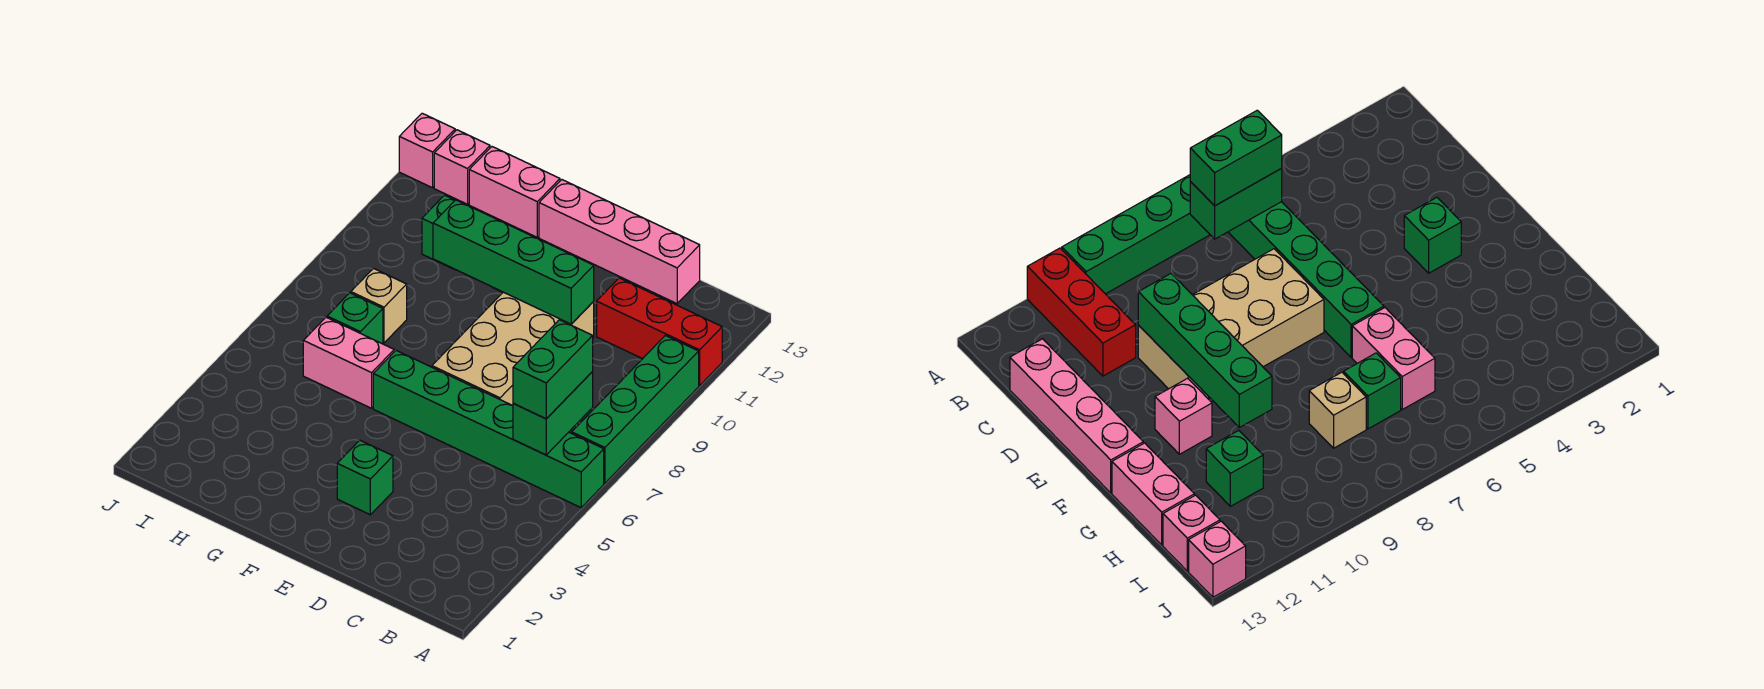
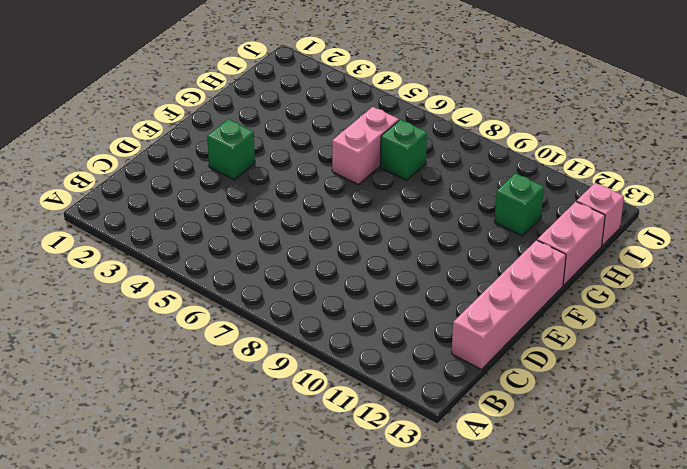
none -> green 1x6 brick [373,351,604,508]
none -> green 1x4 brick [572,335,699,483]
none -> red 1x3 brick [597,278,722,386]

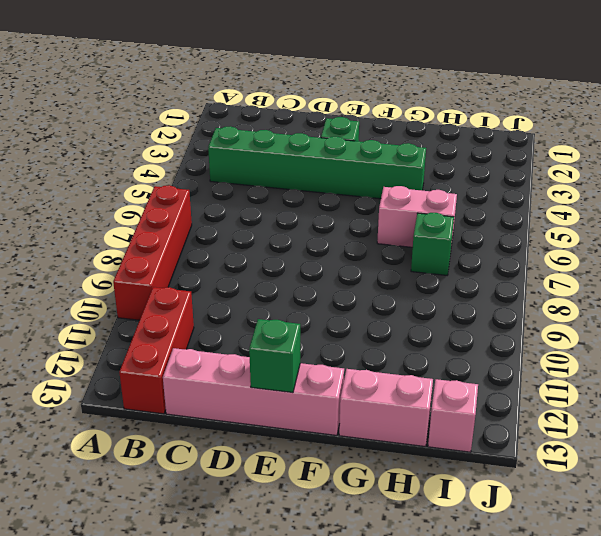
red 1x4 brick [113,185,192,320] -> green 1x4 brick [572,335,699,483]
green 1x6 brick [208,126,426,199] -> green 1x6 brick moved to [373,351,604,508]
red 1x3 brick [119,287,194,414] -> red 1x3 brick turned to [597,278,722,386]
green 1x1 brick [249,319,300,392] -> green 1x1 brick moved to [422,195,455,270]
none -> tan 2x4 brick [432,292,594,406]
none -> pink 1x1 brick [1155,378,1212,454]
none -> tan 1x1 brick [351,269,407,343]

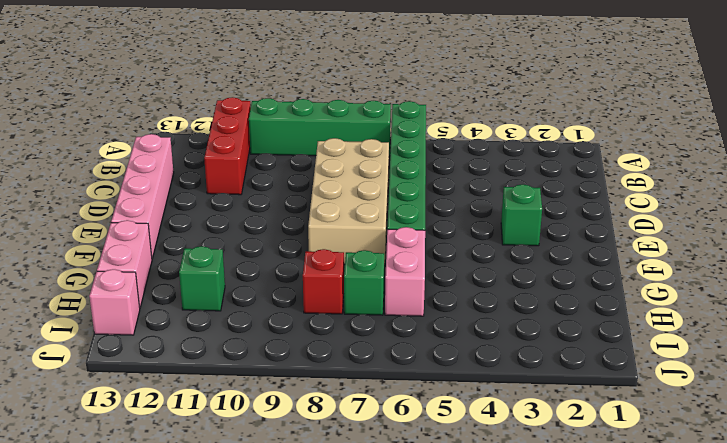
tan 2x4 brick [308,138,389,265] -> tan 2x4 brick turned to [432,292,594,406]
red 1x1 brick [303,249,344,314] -> tan 1x1 brick [351,269,407,343]
none -> pink 1x1 brick [1155,378,1212,454]
none -> pink 1x1 brick [399,113,455,188]
none -> green 1x2 brick [513,372,593,455]

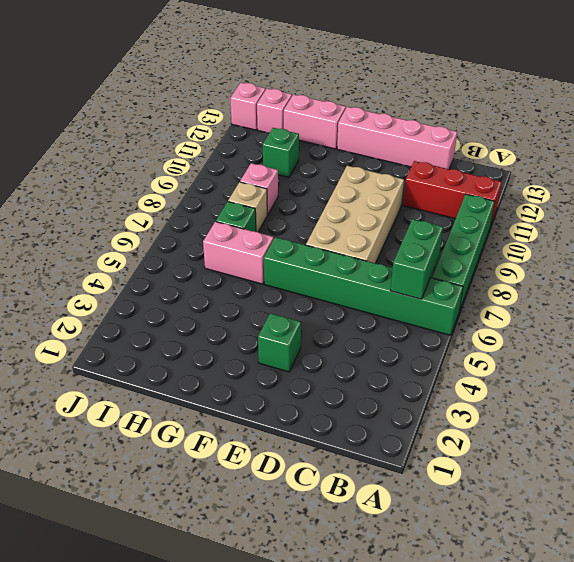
pink 1x1 brick [240,163,278,215] -> pink 1x1 brick moved to [1155,378,1212,454]
none -> green 1x4 brick [433,200,594,324]
none -> green 1x2 brick [513,320,593,419]

